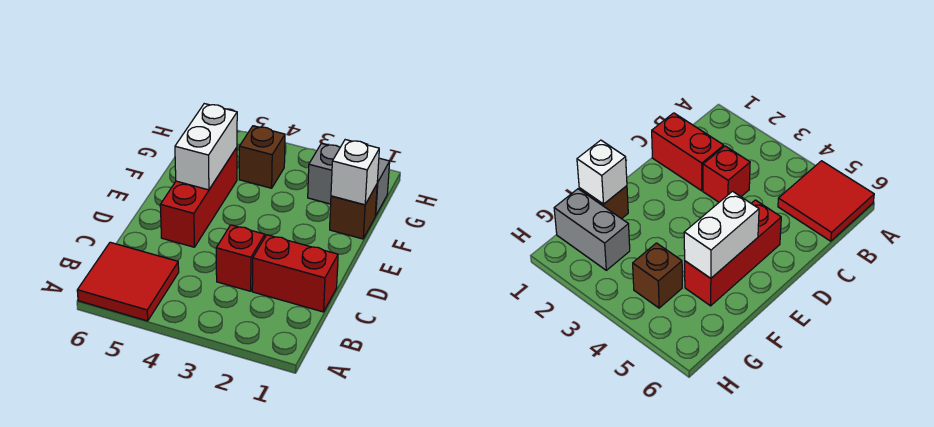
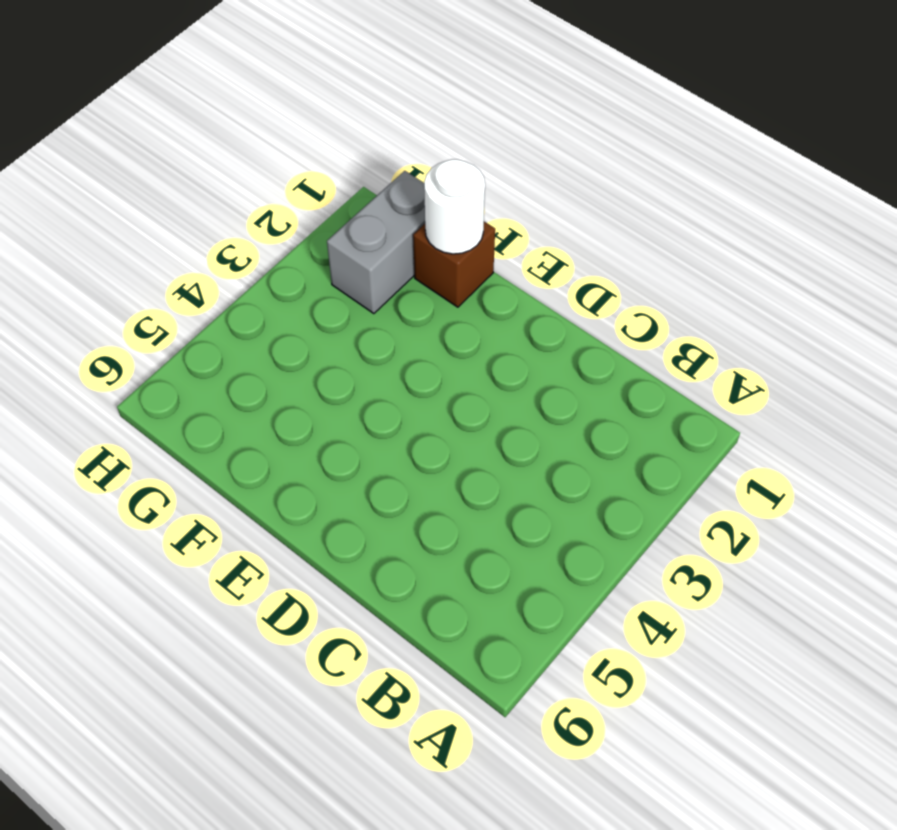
white 1x1 round brick [424,159,485,254] -> white 1x1 brick [331,140,379,205]
none -> red 2x2 tile [77,242,179,321]
none -> red 1x2 brick [252,235,338,312]

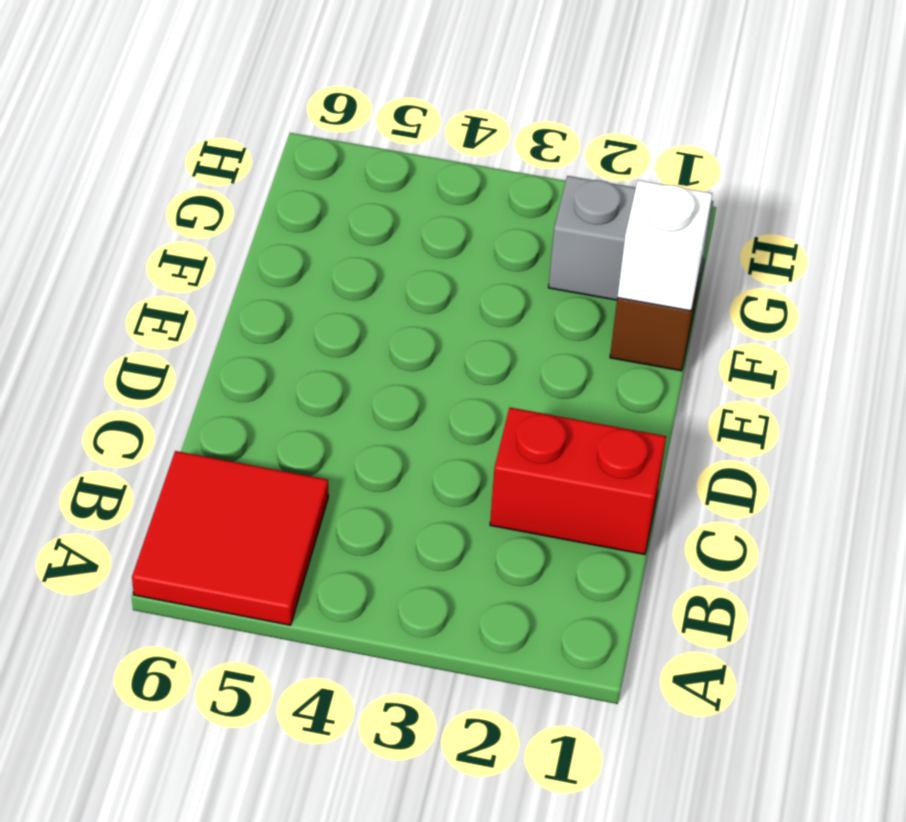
none -> red 1x1 brick [216,225,265,291]
none -> red 1x3 brick [160,148,237,247]

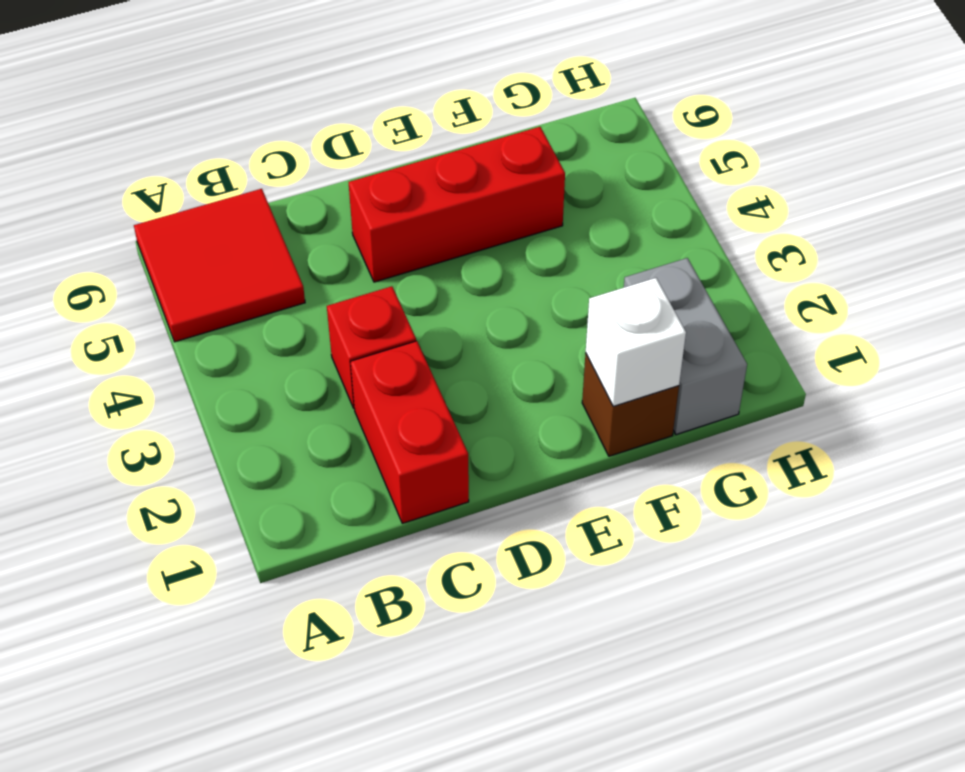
none -> brown 1x1 brick [239,126,285,188]
none -> white 1x2 brick [175,104,237,190]

